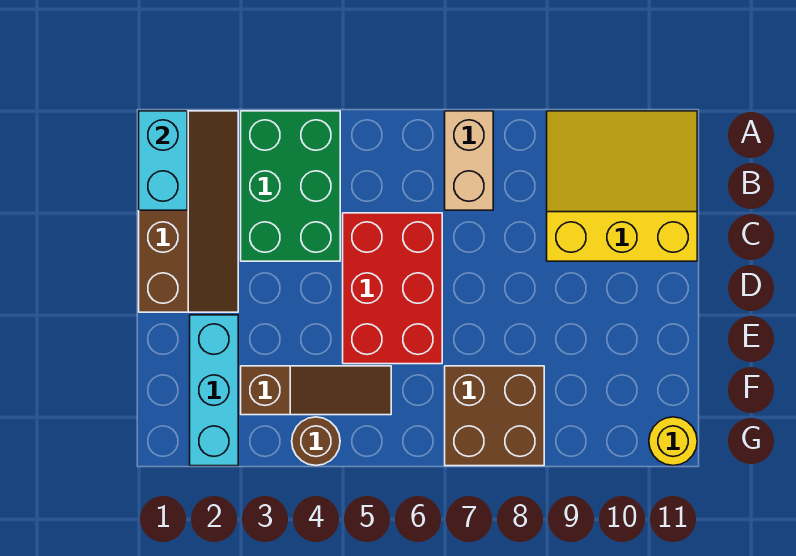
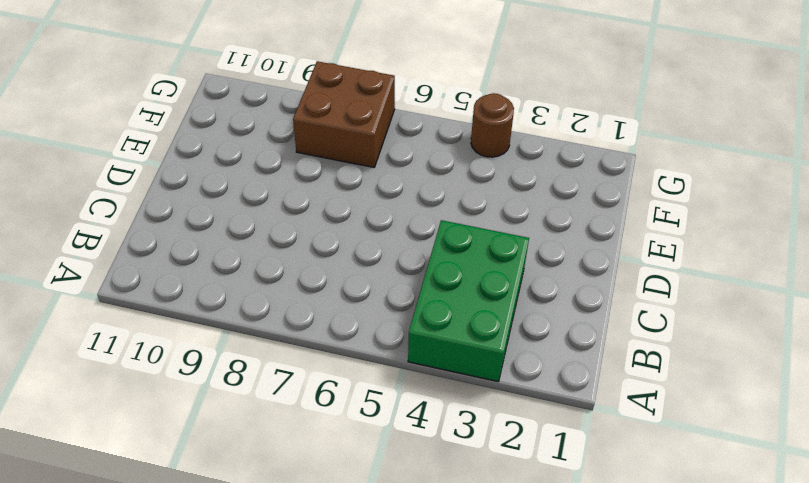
none -> brown 2x4 slope [139,111,238,312]
none -> tan 1x2 brick [445,111,493,210]

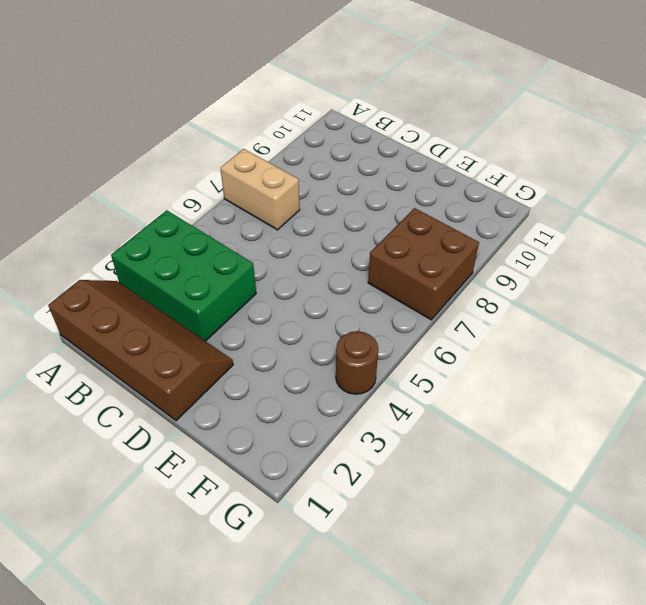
none -> yellow 3x3 slope [547,111,697,261]
none -> red 2x3 brick [343,213,442,364]

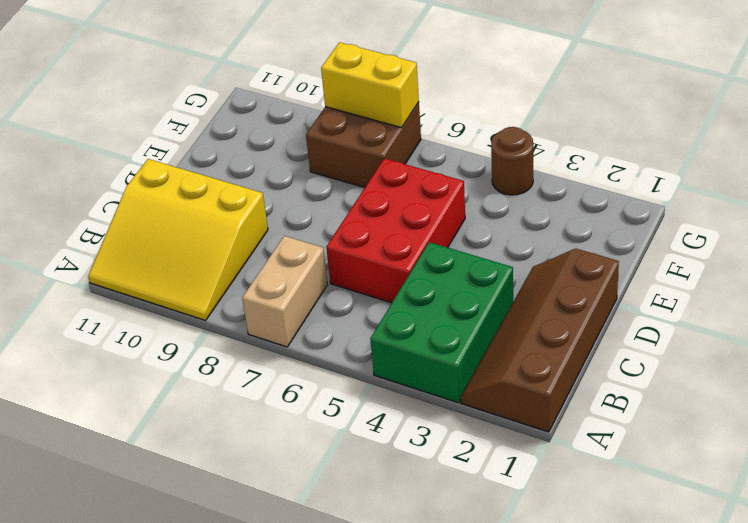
yellow 1x2 brick [321,42,419,128] -> none
none -> cyan 1x3 brick [190,315,238,466]
none -> brown 1x3 slope [241,366,391,415]

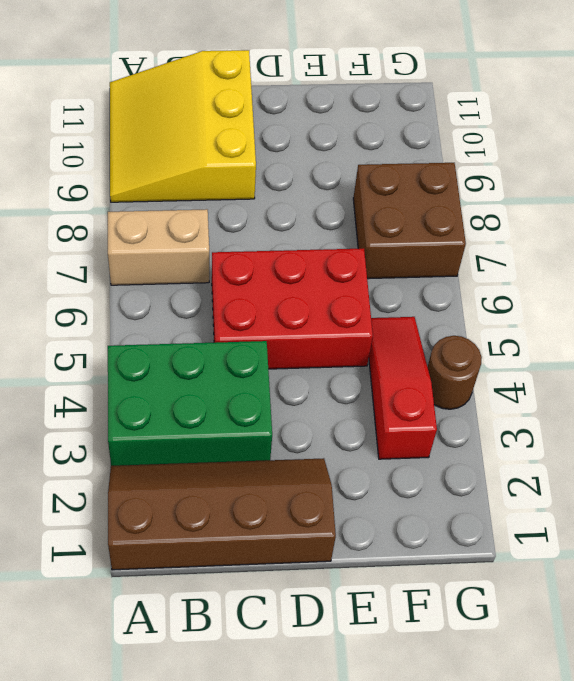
red 1x3 slope [369,317,437,459] -> brown 1x3 slope [241,366,391,415]
none -> cyan 1x3 brick [190,315,238,466]
none -> yellow 1x1 round brick [649,417,697,465]

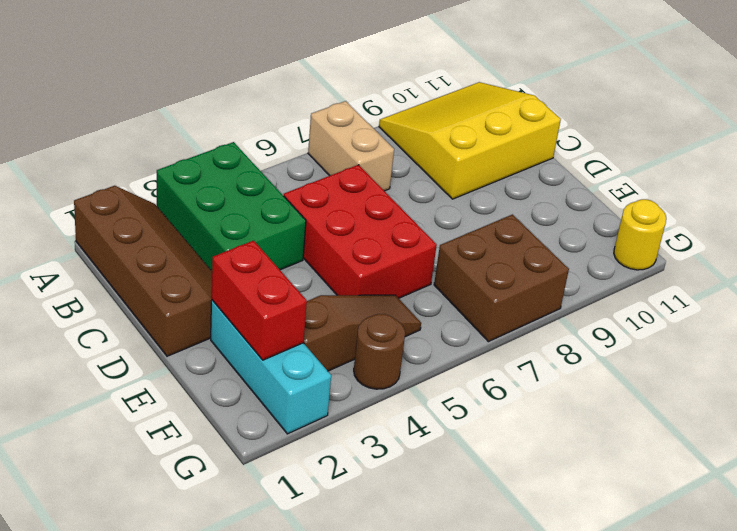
red 1x2 brick [212,240,307,360] -> none
none -> cyan 1x2 brick [139,111,187,210]

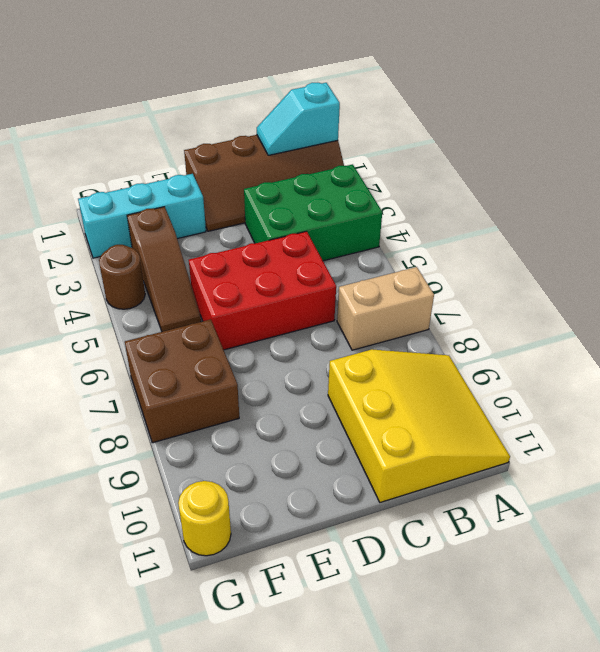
cyan 1x2 slope [257,83,340,155] -> cyan 1x2 brick [139,111,187,210]

